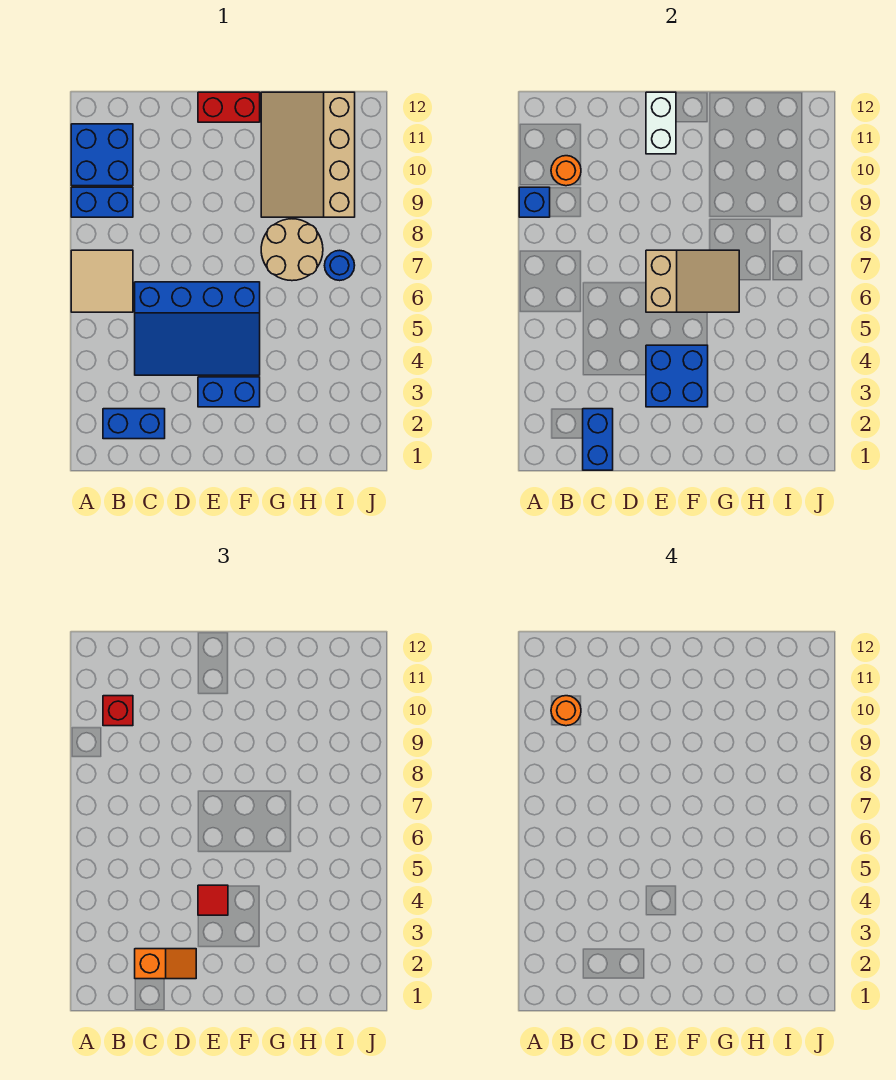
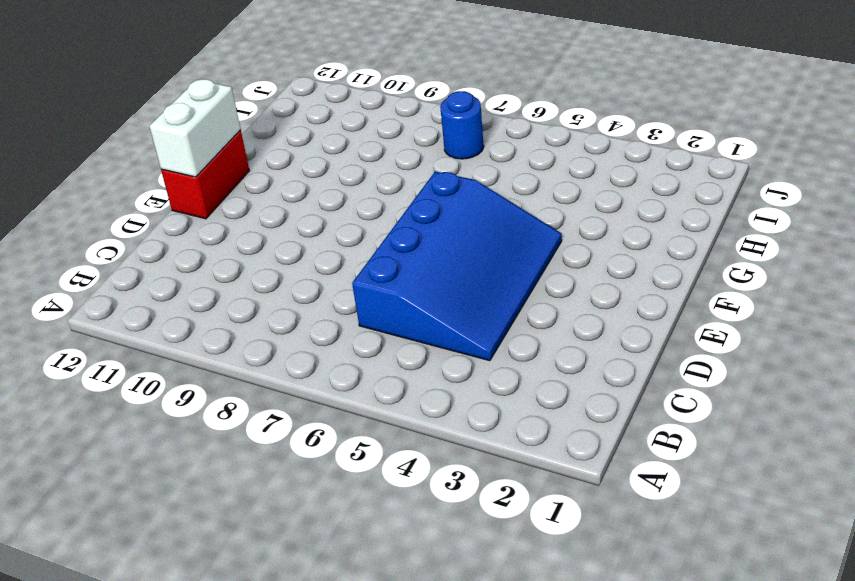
white 1x2 brick [149,79,241,177] -> white 1x2 brick turned to [646,92,676,154]
none -> tan 2x2 tile [71,250,133,312]
none -> blue 1x2 brick [71,187,133,217]
none -> blue 2x2 brick [71,124,133,186]

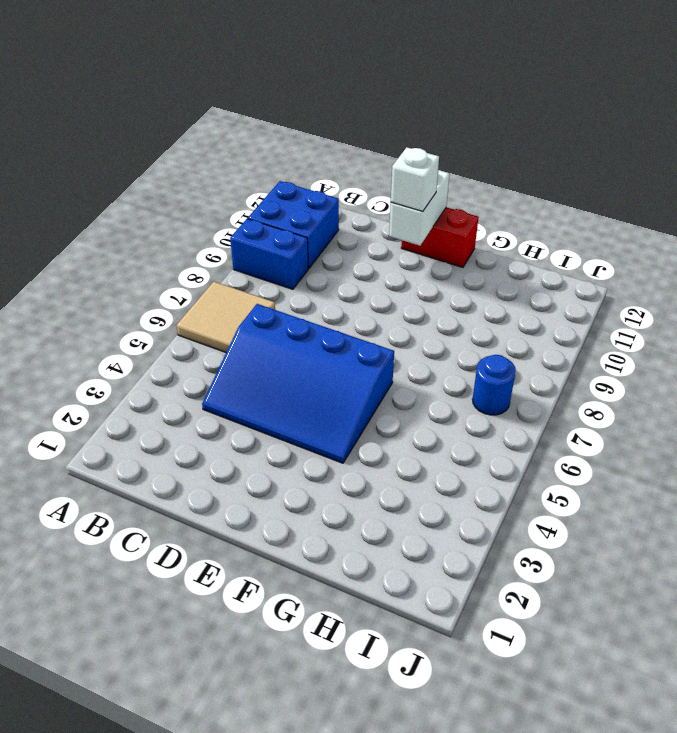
white 1x1 brick [391,147,439,212] -> none
none -> blue 1x2 brick [103,409,165,439]
none -> blue 1x2 brick [198,377,260,407]
none -> tan 2x2 round brick [261,219,323,281]

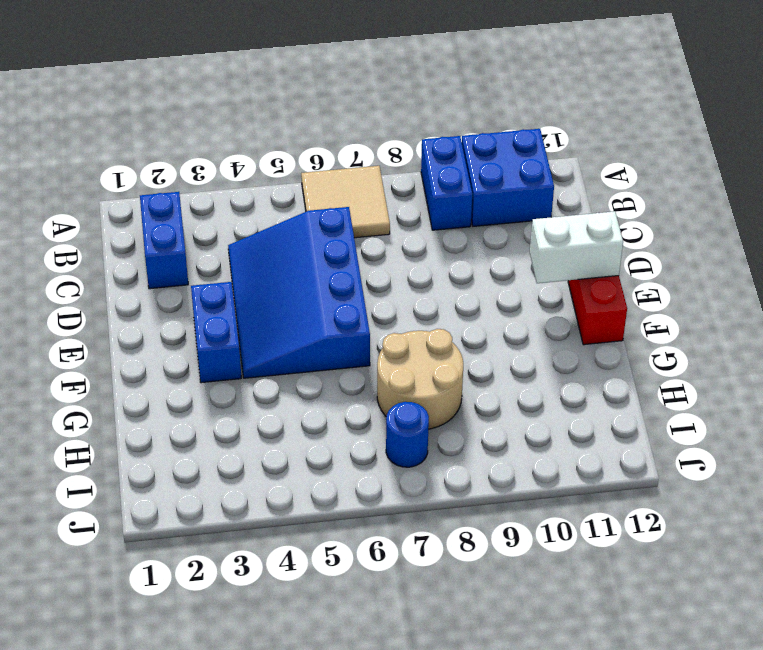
none -> tan 3x4 slope [261,92,355,217]
none -> blue 1x1 brick [519,187,550,217]
none -> orange 1x1 round brick [551,156,581,186]

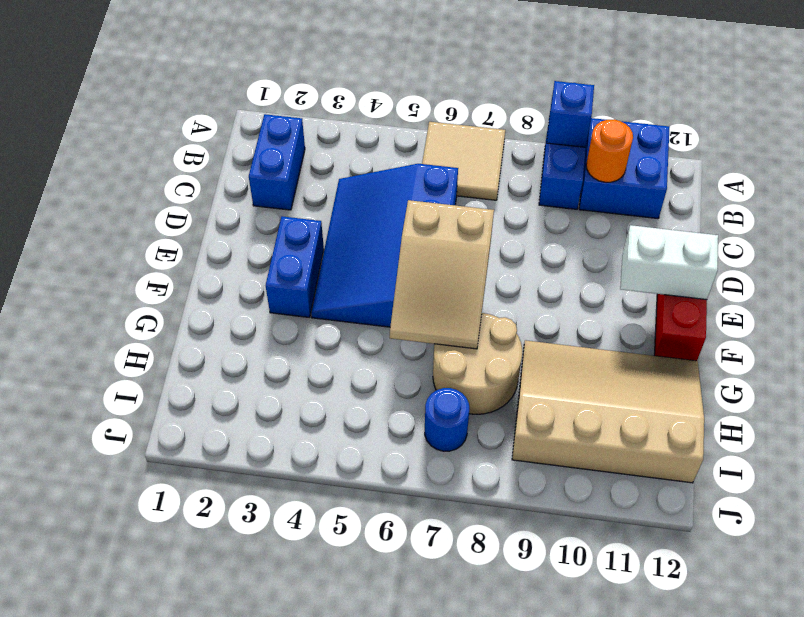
none -> blue 1x2 brick [583,409,613,470]
none -> blue 2x2 brick [646,345,708,407]
none -> red 1x1 brick [103,696,133,726]

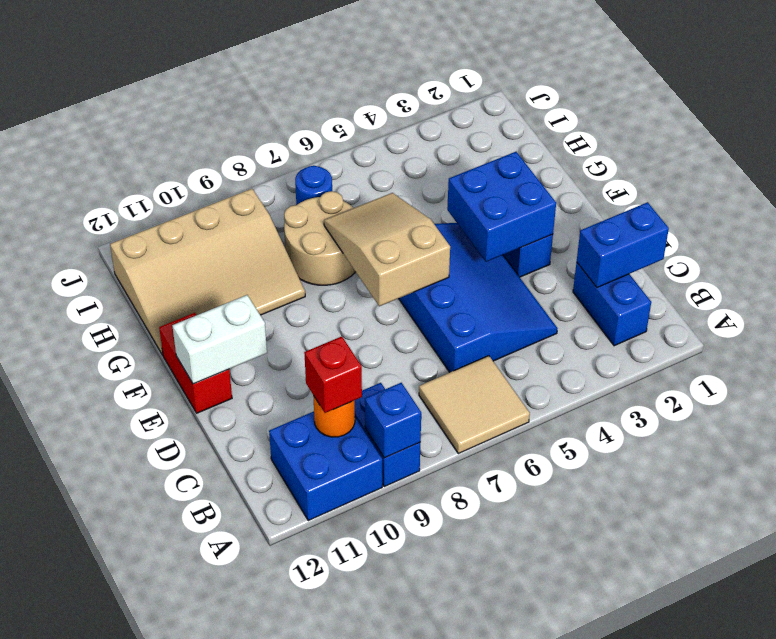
none -> orange 1x2 slope [135,949,196,979]
none -> red 1x1 tile [198,885,228,915]
none -> orange 1x1 round brick [551,696,581,726]

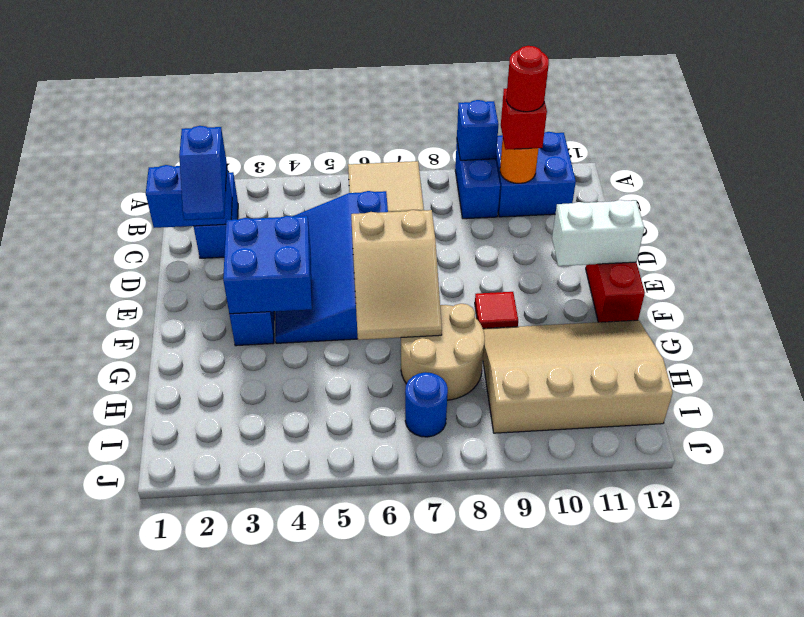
red 1x1 round brick [506,46,549,112] -> orange 1x1 round brick [551,696,581,726]
blue 1x2 slope [179,126,227,220] -> orange 1x2 slope [135,949,196,979]
red 1x1 tile [475,292,518,328] -> red 1x1 tile moved to [198,885,228,915]

